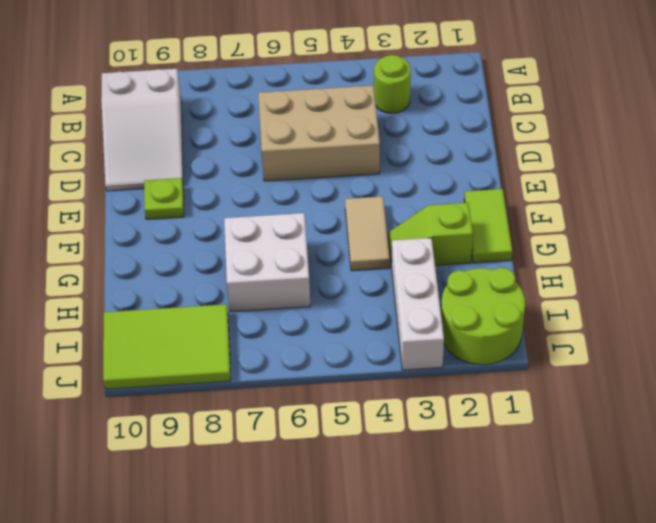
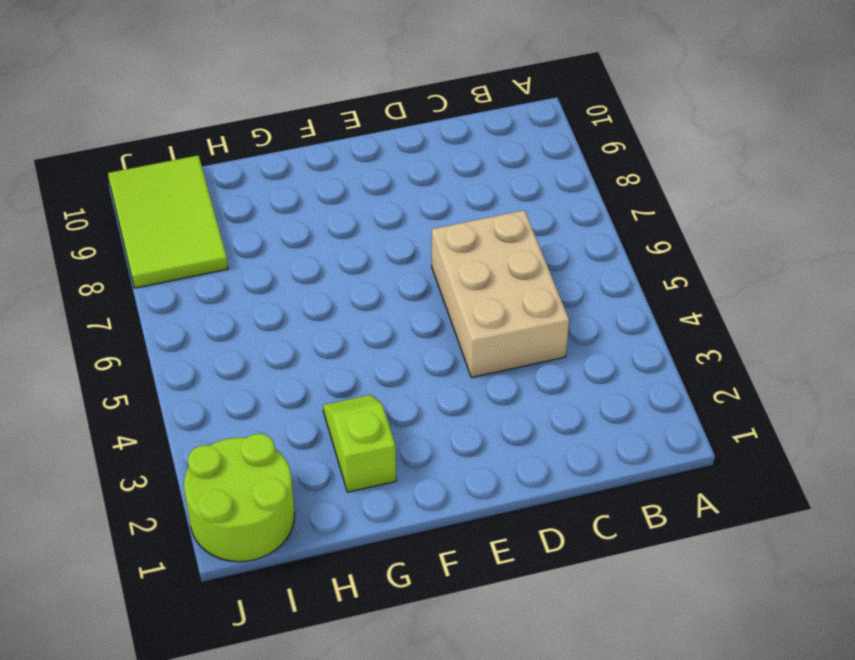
none -> lime 1x1 round brick [374,55,411,114]
none -> white 2x3 slope [101,69,183,191]

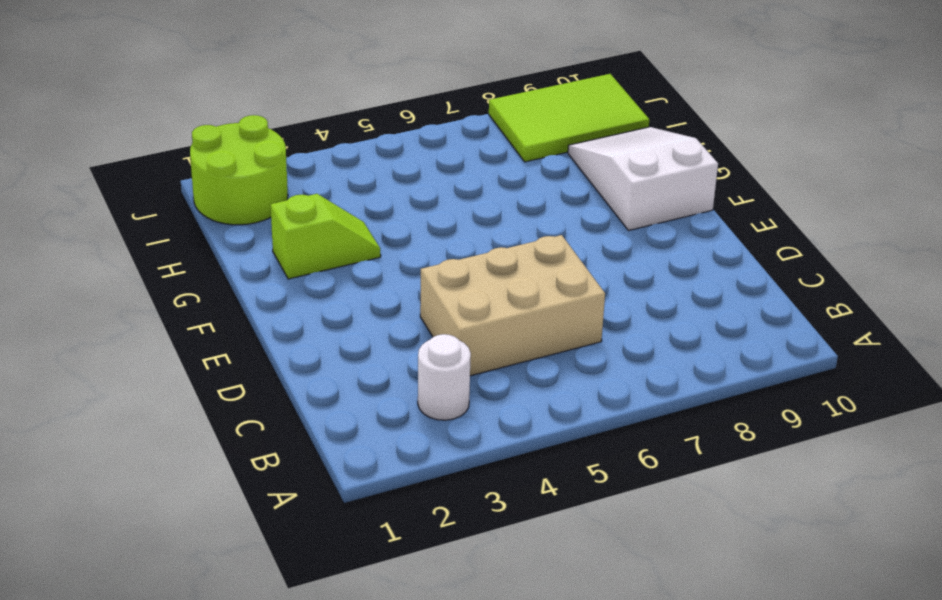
white 1x1 round brick [418,334,471,420] -> lime 1x1 round brick [374,55,411,114]
white 2x3 slope [568,127,718,231] -> white 2x3 slope moved to [101,69,183,191]
none -> lime 1x1 plate [144,178,184,219]
none -> lime 1x2 tile [464,189,512,263]

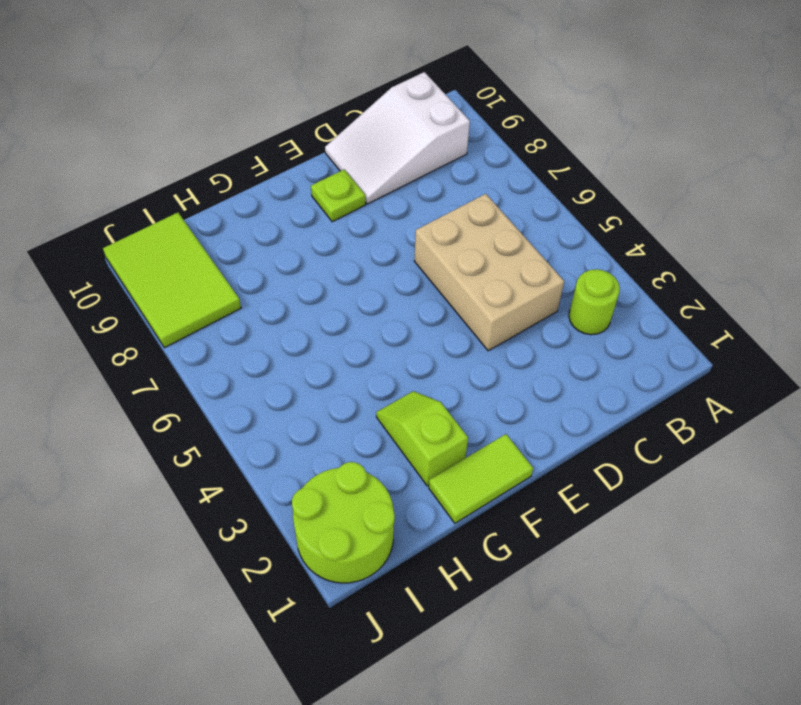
none -> tan 1x2 tile [345,196,390,271]
none -> white 2x2 brick [224,213,311,312]

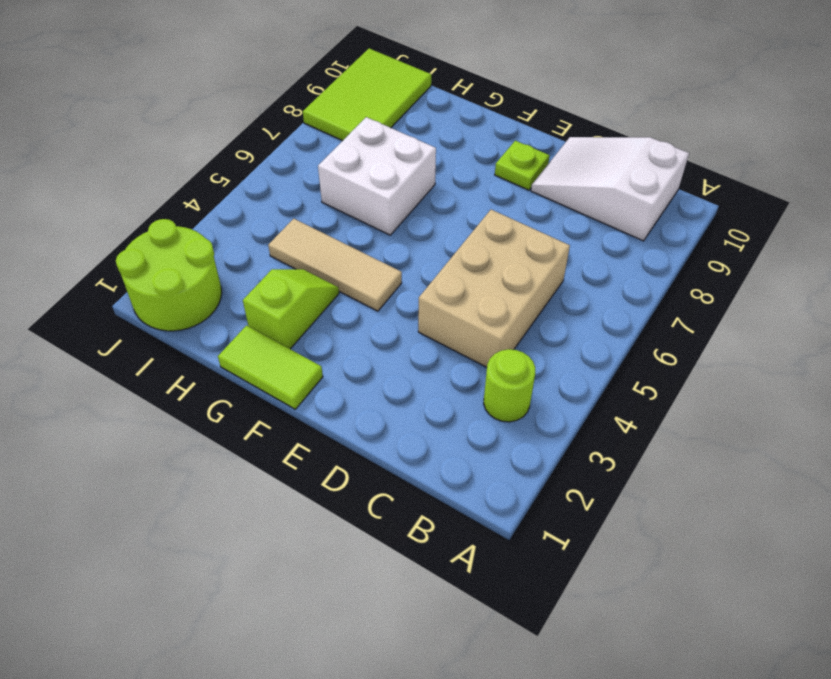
tan 1x3 tile [268,219,402,311] -> tan 1x2 tile [345,196,390,271]
none -> white 1x3 brick [392,238,444,370]

